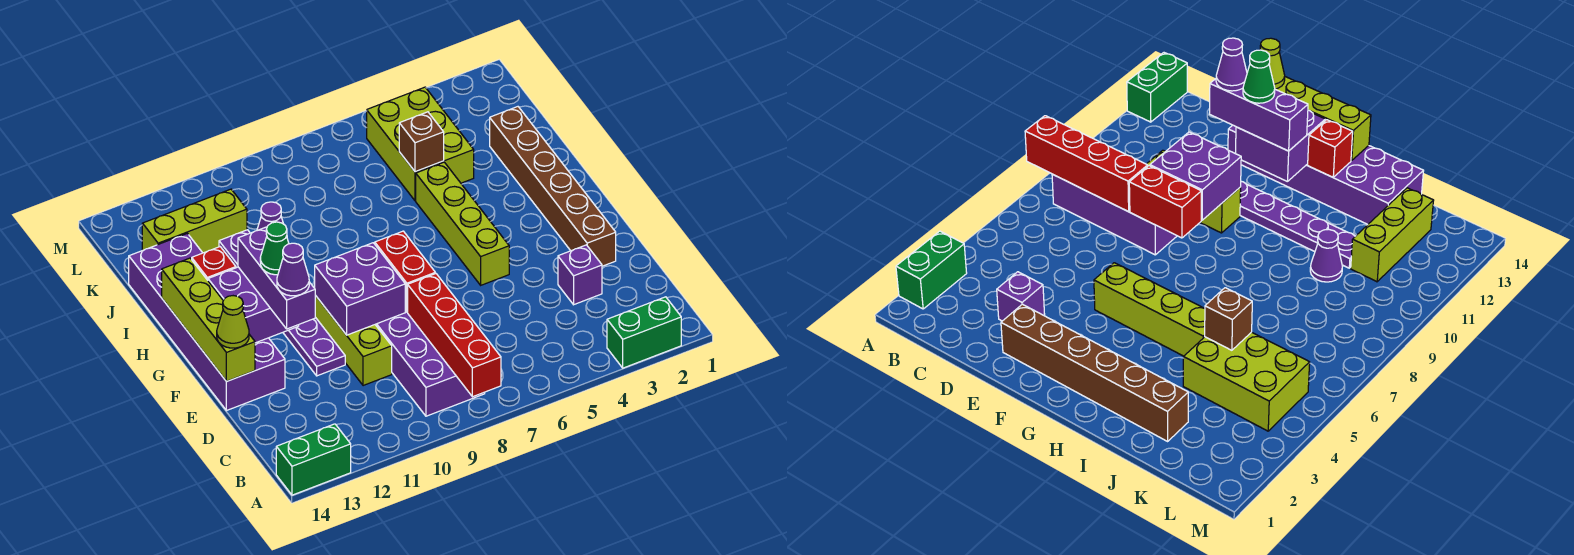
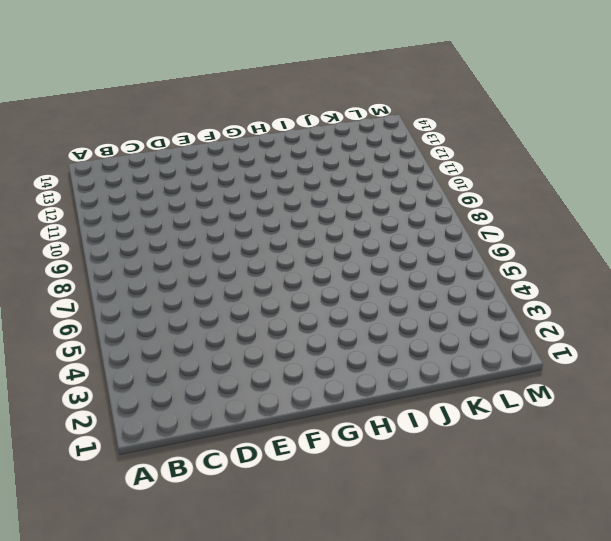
none -> green 1x2 brick [607,297,681,368]
none -> green 1x2 brick [276,424,351,495]
none -> purple 2x4 brick [375,311,485,416]

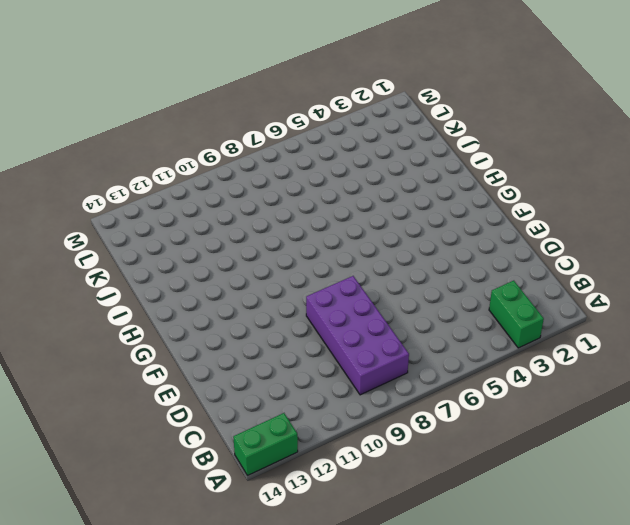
green 1x2 brick [489,281,544,348] -> green 1x2 brick turned to [607,297,681,368]
none -> purple 1x1 brick [558,245,602,305]
none -> lime 1x3 brick [315,295,392,386]
none -> brown 1x6 brick [490,107,616,266]

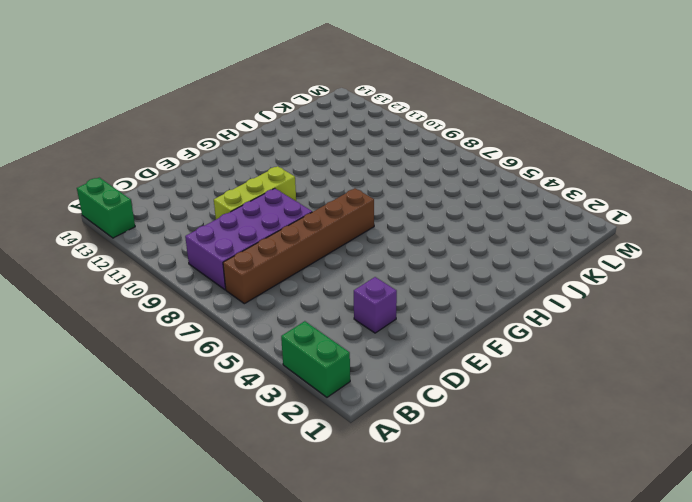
brown 1x6 brick [223,188,374,304] -> brown 1x6 brick moved to [490,107,616,266]
none -> purple 1x6 plate [219,230,345,376]
none -> purple 2x6 brick [129,233,285,411]
none -> lime 1x4 brick [416,162,509,285]

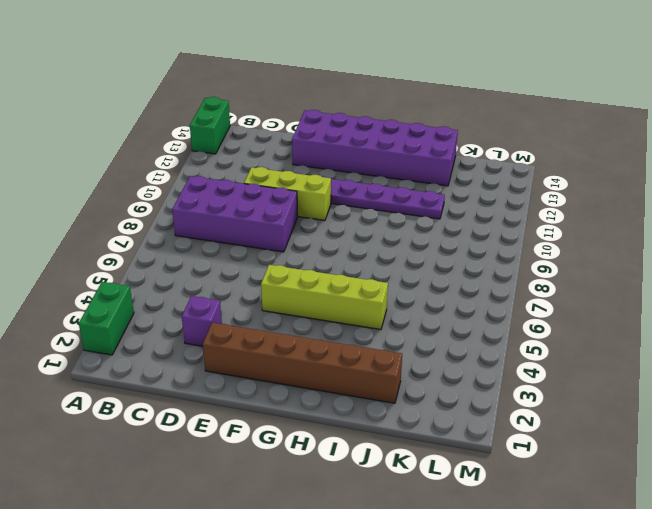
none -> lime 2x3 brick [367,87,474,201]
none -> purple 1x1 cone [257,202,283,230]
none -> lime 1x3 brick [142,189,247,253]

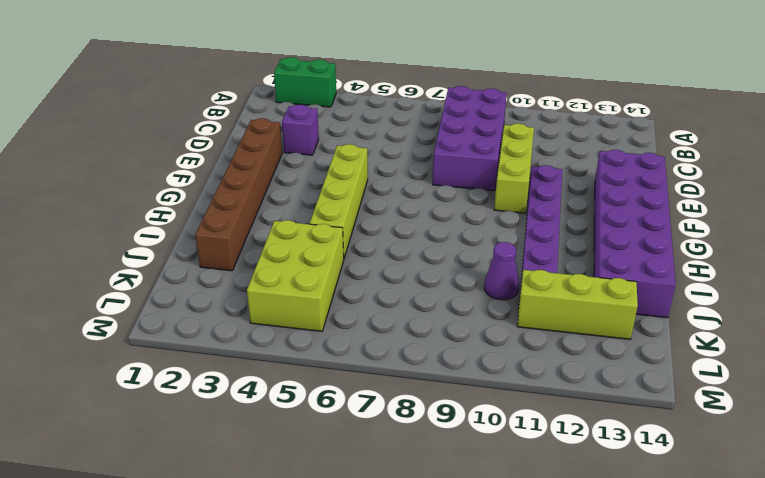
none -> green 1x2 brick [276,424,351,495]
none -> red 1x4 brick [408,274,501,397]
none -> red 1x2 brick [375,231,435,312]

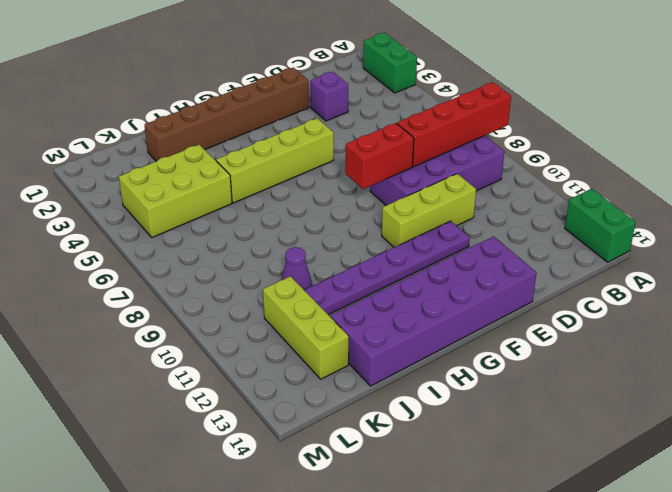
none -> purple 2x2 brick [315,243,405,335]
none -> lime 1x4 brick [162,258,255,381]
none -> purple 2x2 brick [208,267,299,343]

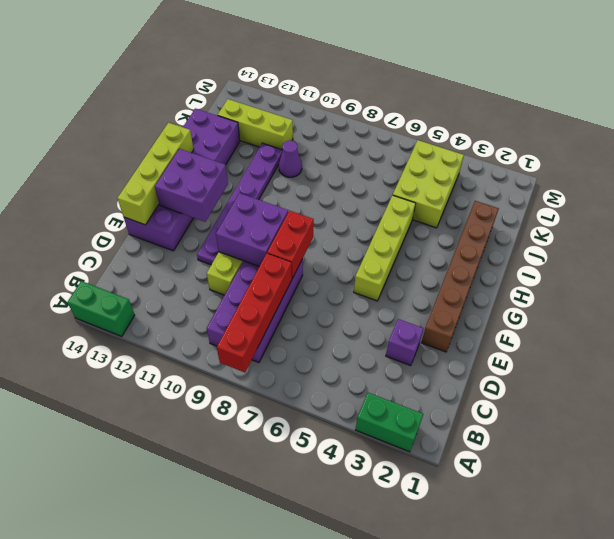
none -> red 1x1 brick [191,247,236,280]
none -> brown 1x1 brick [399,112,444,172]
none -> purple 1x3 brick [238,227,315,329]

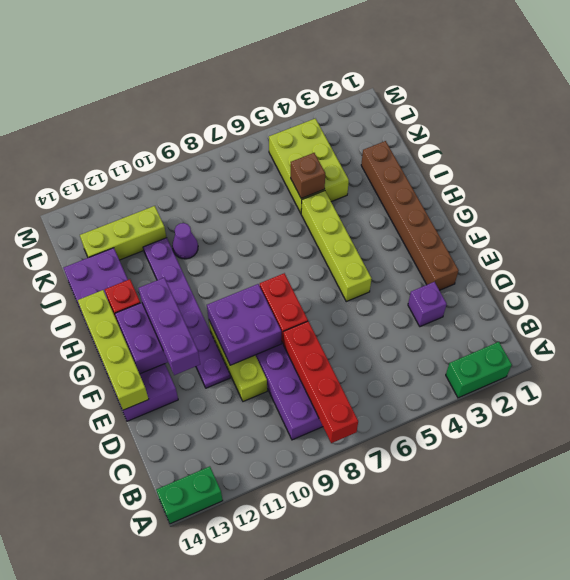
none -> lime 1x1 cone [217,296,249,348]
none -> purple 1x1 cone [277,243,309,296]
none -> green 1x1 cone [260,222,289,275]

